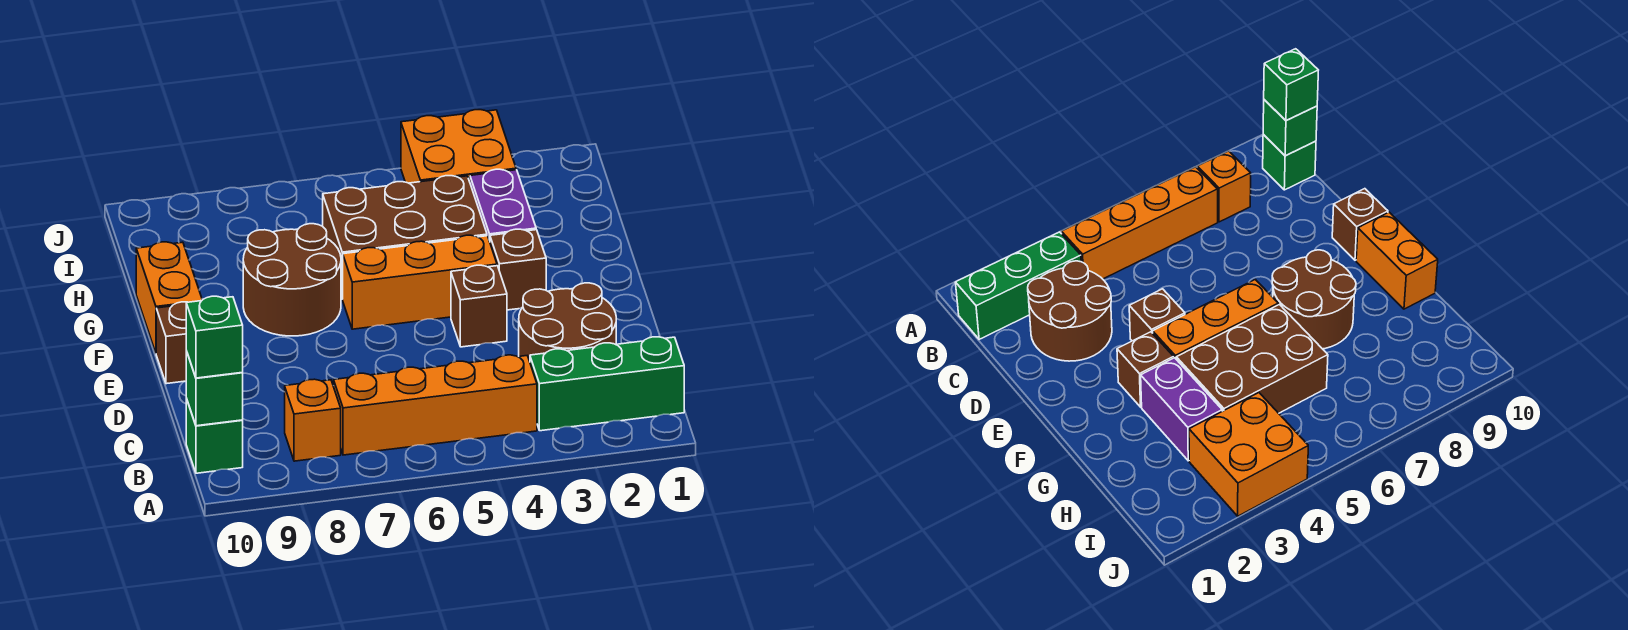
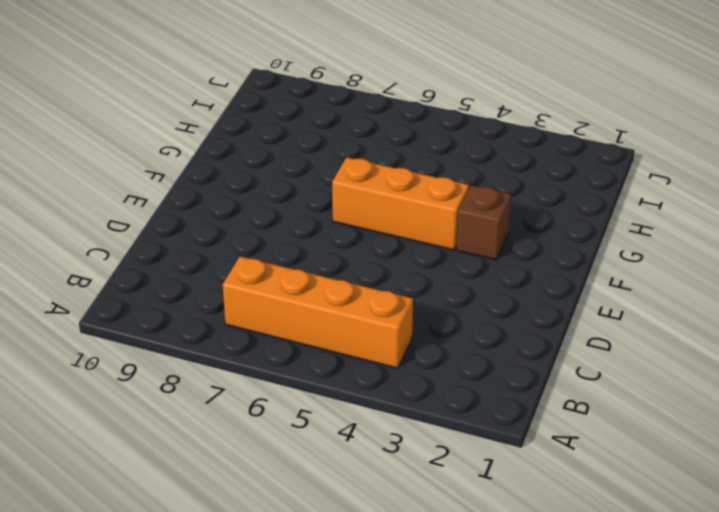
none -> green 1x3 brick [530,337,684,431]
none -> orange 1x1 brick [285,379,341,461]
none -> green 1x1 brick [186,399,243,473]

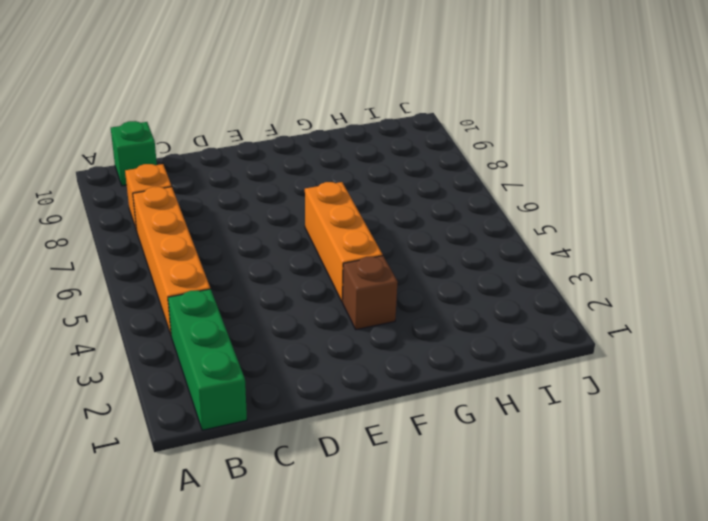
none -> brown 2x2 round brick [519,283,616,361]
none -> brown 1x1 brick [451,265,507,347]
none -> brown 1x1 brick [156,302,187,384]

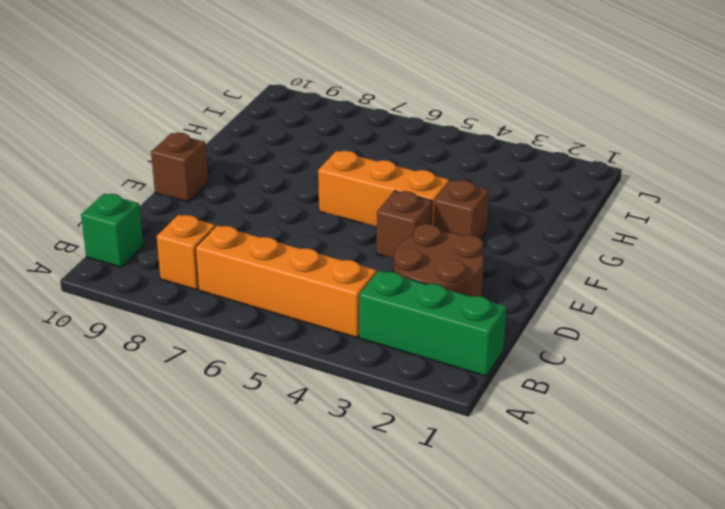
none -> brown 2x2 round brick [243,224,341,336]
none -> orange 1x2 brick [136,242,202,353]
none -> purple 1x2 brick [470,169,536,241]

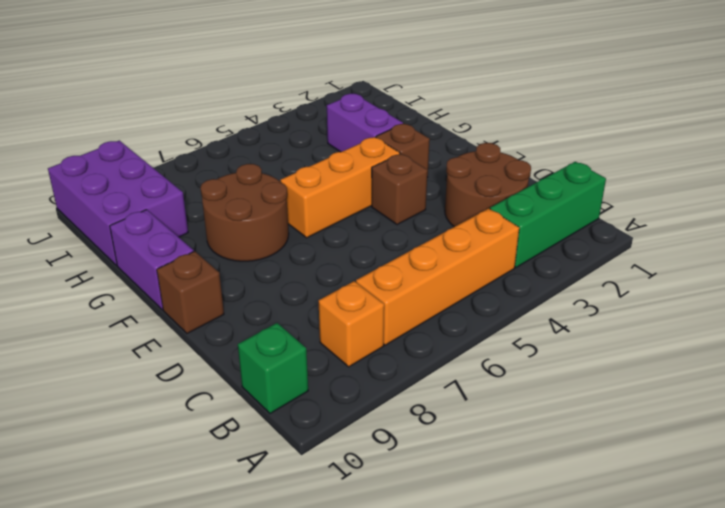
purple 1x2 brick [110,210,194,310] -> orange 1x2 brick [136,242,202,353]
purple 2x3 brick [48,140,188,266] -> none
none -> brown 2x3 brick [323,176,487,299]
none -> orange 2x2 brick [401,110,516,183]
none -> green 1x1 brick [186,351,243,426]

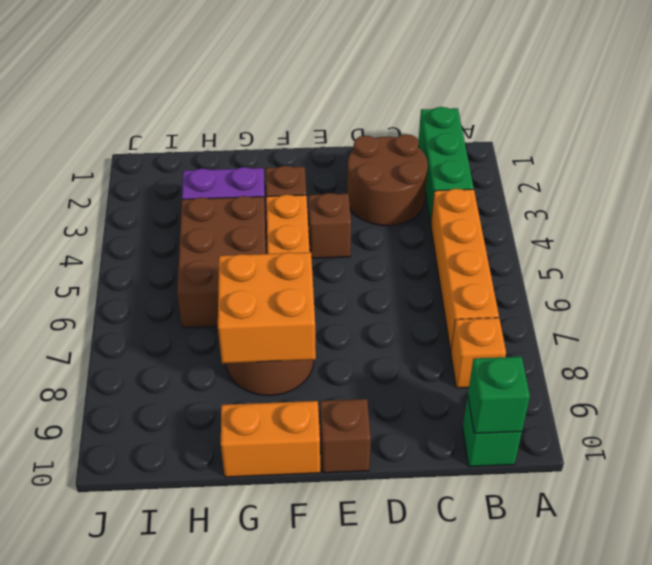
orange 2x2 brick [218,252,316,363] -> orange 2x2 brick moved to [401,110,516,183]
none -> green 1x1 brick [186,296,243,378]

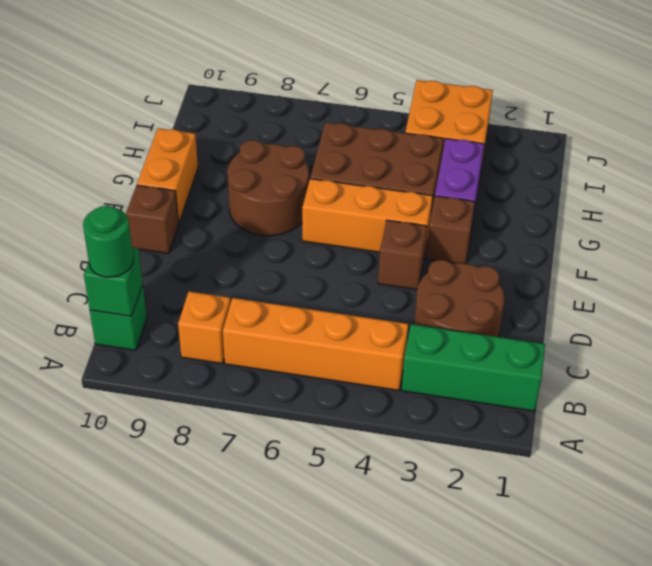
green 1x1 round brick [83,206,133,277] -> green 1x1 brick [186,296,243,378]

